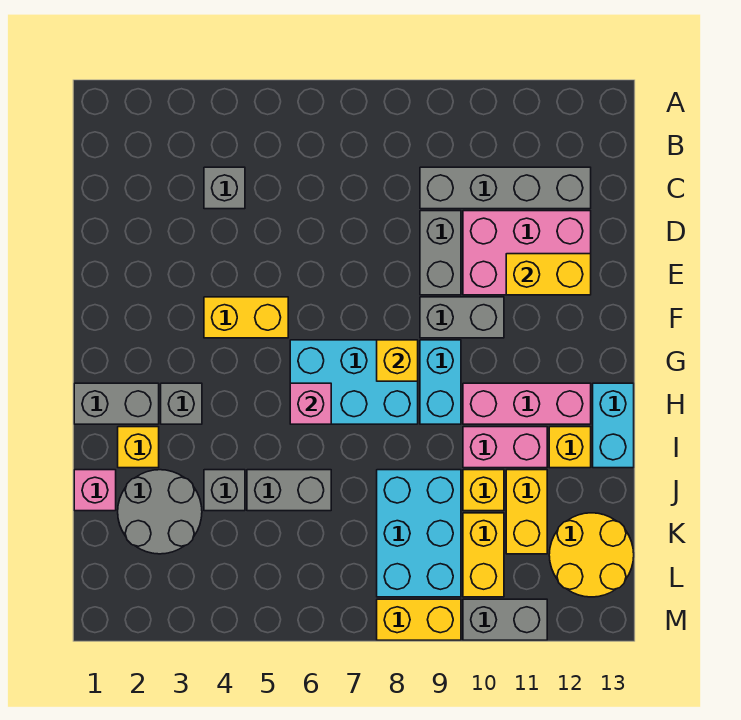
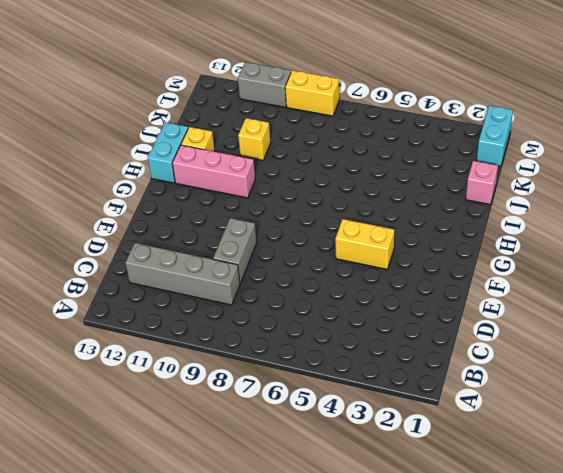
cyan 1x2 brick [477,106,513,166] -> cyan 1x2 brick moved to [420,340,461,424]
none -> grey 1x1 brick [204,167,245,209]
none -> pink 2x3 brick [463,211,591,295]
none -> grey 1x2 brick [420,297,504,338]

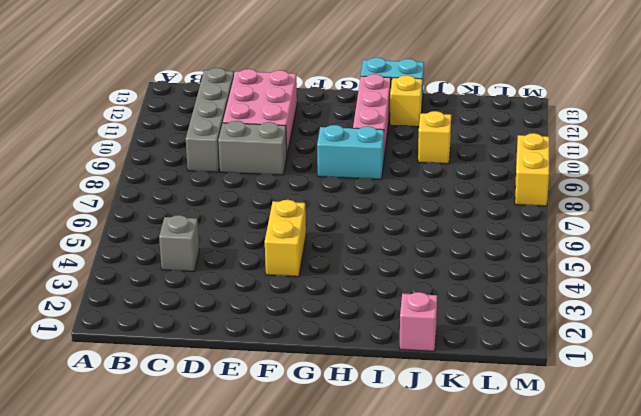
none -> grey 1x2 brick [420,297,504,338]
none -> cyan 2x3 brick [290,340,418,424]
none -> grey 1x2 brick [74,383,159,424]

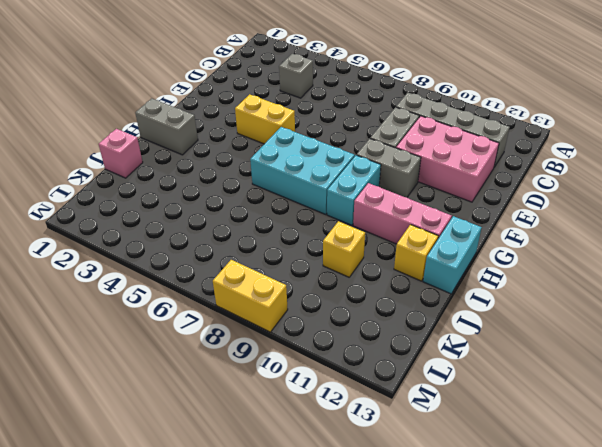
none -> grey 1x1 brick [161,383,202,424]
none -> yellow 1x1 brick [118,427,159,468]
none -> pink 1x2 brick [463,427,547,468]

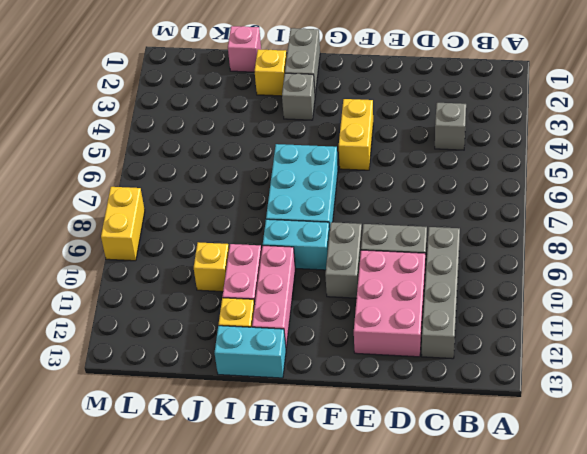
none -> grey 2x2 round brick [118,470,202,554]
none -> grey 1x1 brick [204,470,245,511]
none -> grey 1x2 brick [247,470,331,511]

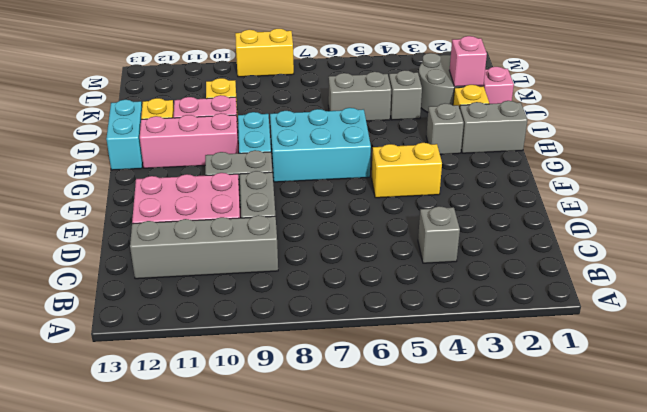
pink 1x1 brick [449,36,487,87] -> pink 1x1 brick moved to [290,383,331,424]
none -> cyan 2x3 brick [377,470,461,597]
none -> yellow 1x2 brick [506,470,547,554]
none -> yellow 1x2 brick [463,513,504,597]

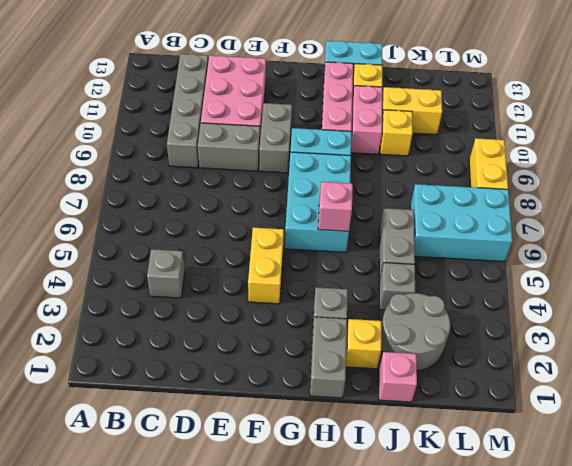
cyan 2x3 brick [410,184,512,262] -> cyan 2x3 brick moved to [377,470,461,597]
none -> yellow 1x2 brick [463,513,504,597]
none -> yellow 2x2 round brick [549,513,634,597]
none -> grey 1x2 brick [463,599,547,640]

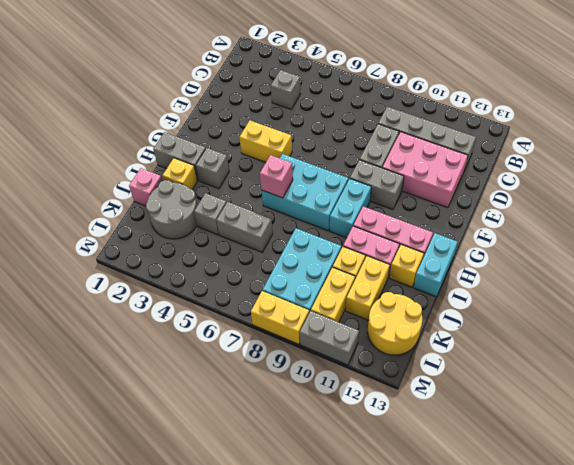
none -> yellow 1x2 brick [506,254,591,295]
none -> yellow 1x1 brick [377,340,418,381]

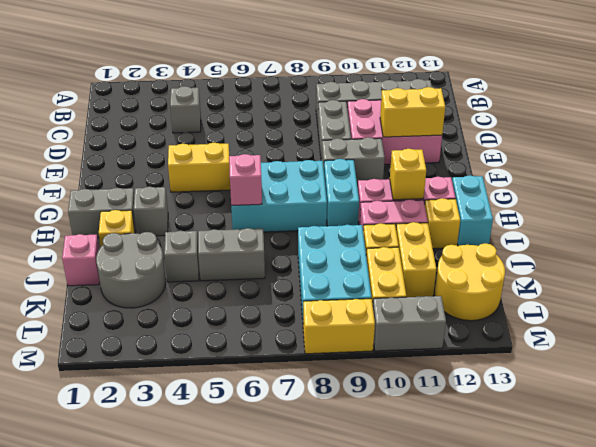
yellow 1x1 brick [390,149,426,200] -> yellow 1x1 brick moved to [377,340,418,381]

